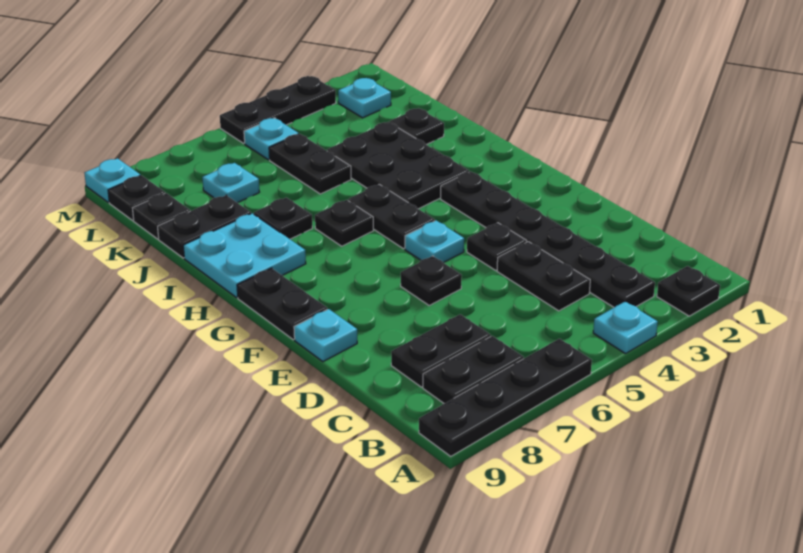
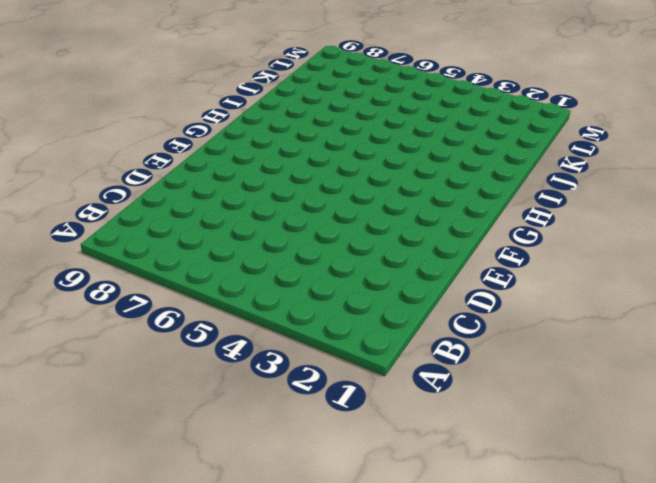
none -> black 1x1 plate [657,266,720,316]
none -> cyan 1x1 plate [593,301,658,354]
none -> black 1x4 plate [419,339,592,456]

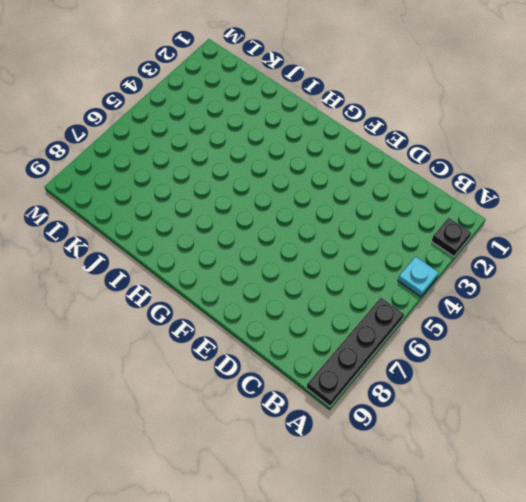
none -> black 1x6 plate [441,171,655,307]
none -> black 1x2 plate [423,336,524,404]
none -> black 1x2 plate [497,242,590,311]

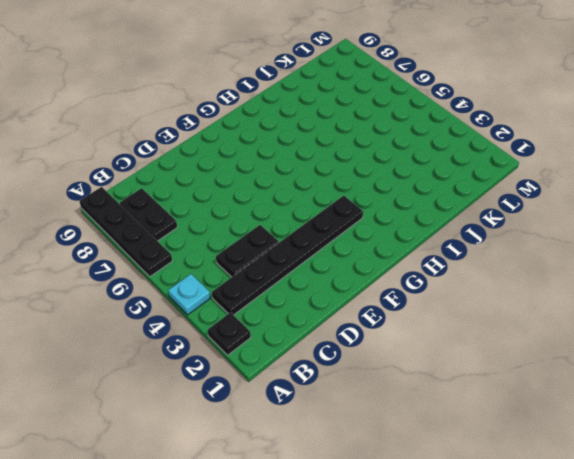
none -> black 1x2 plate [391,314,491,387]
none -> black 1x1 plate [467,223,527,270]
none -> black 1x1 plate [401,256,462,305]

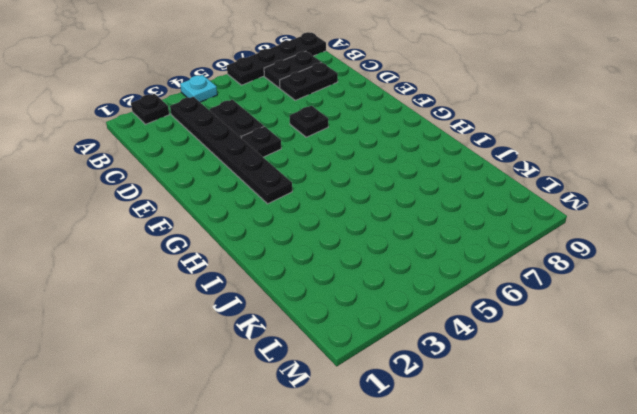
none -> cyan 1x1 plate [294,309,357,362]
none -> cyan 1x1 plate [405,220,464,263]
none -> black 1x2 plate [237,268,327,340]

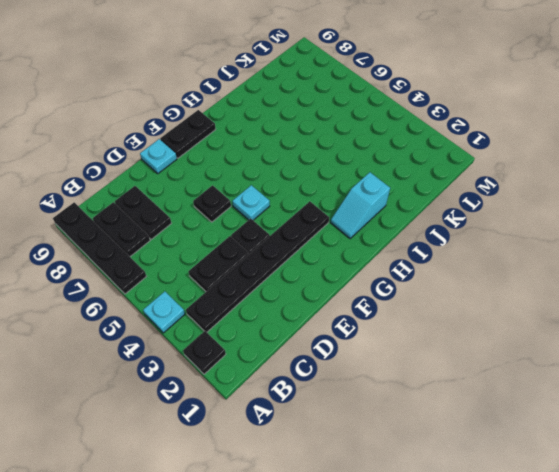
cyan 1x2 slope [331,172,390,238] -> none
none -> black 1x2 plate [348,184,435,249]
none -> black 2x3 plate [327,122,469,209]
none -> black 1x1 plate [315,200,373,246]

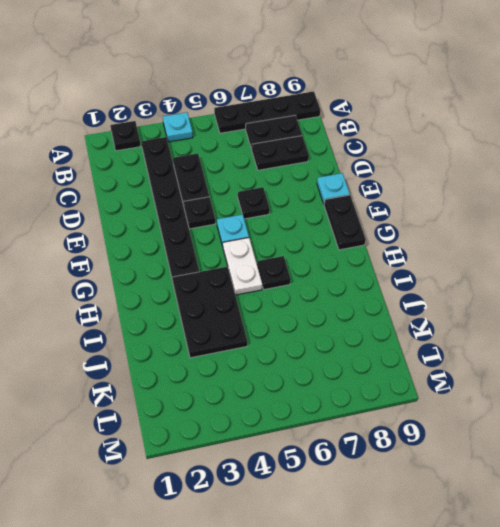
white 1x2 plate [223,238,262,295] -> black 1x2 plate [348,184,435,249]
none -> cyan 2x2 plate [183,213,306,298]
none -> black 1x1 plate [254,198,312,239]
none -> black 1x1 plate [390,108,444,145]

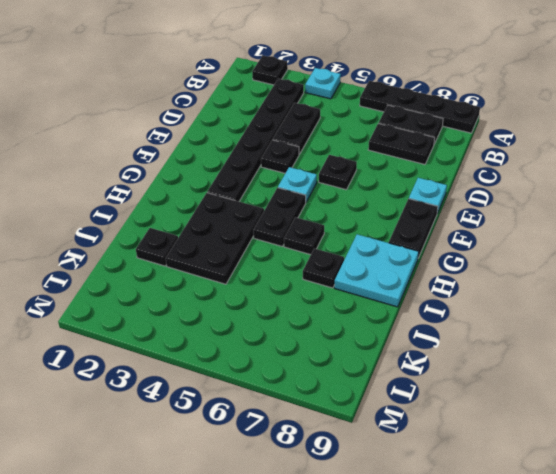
none -> black 1x2 plate [269,134,351,194]
none -> black 1x2 plate [158,195,251,258]
none -> cyan 1x1 plate [202,163,259,203]

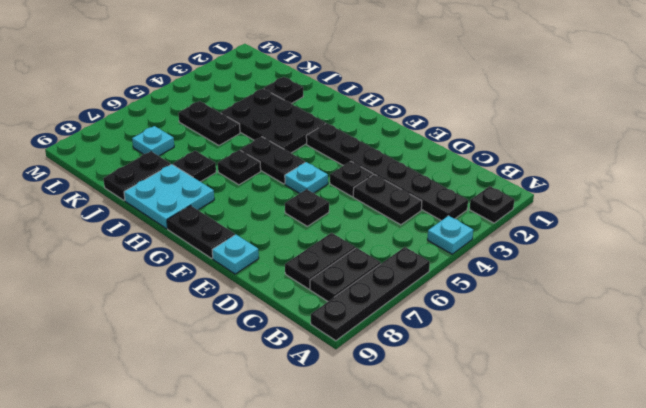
none -> black 1x1 plate [133,193,190,239]
none -> cyan 1x1 plate [338,78,391,118]
none -> cyan 1x1 plate [244,118,299,160]

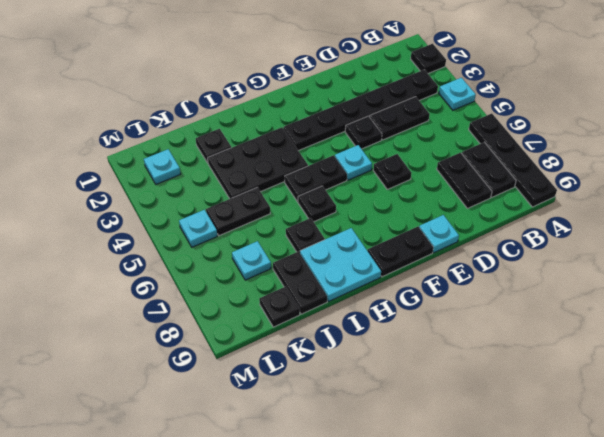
none -> black 1x1 plate [108,176,165,220]
none -> black 1x3 plate [220,76,336,143]
none -> cyan 1x1 plate [84,158,141,203]

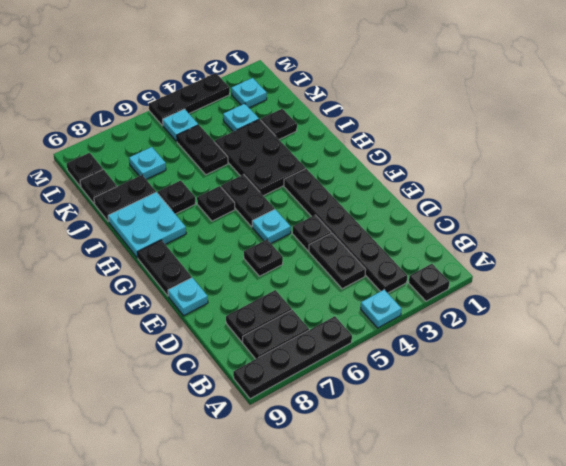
cyan 1x1 plate [223,104,259,132] -> cyan 1x1 plate moved to [84,158,141,203]

